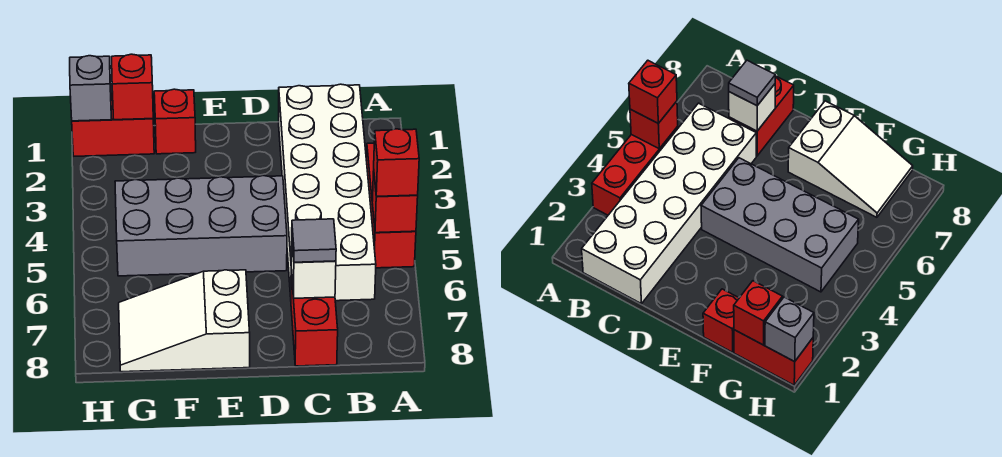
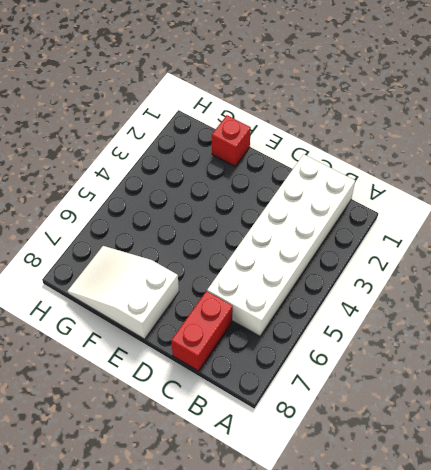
none -> red 1x3 brick [366,143,416,268]
none -> grey 2x4 brick [115,176,287,276]
none -> red 1x2 brick [72,92,154,156]

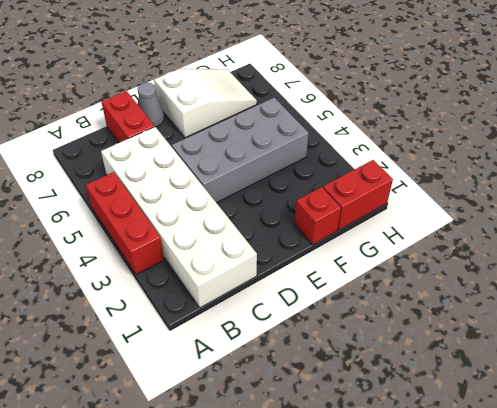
grey 1x1 cone [138,83,164,127] -> none
none -> red 1x1 brick [372,171,418,233]
none -> white 1x1 brick [291,243,336,298]
none -> red 1x1 brick [112,54,153,120]

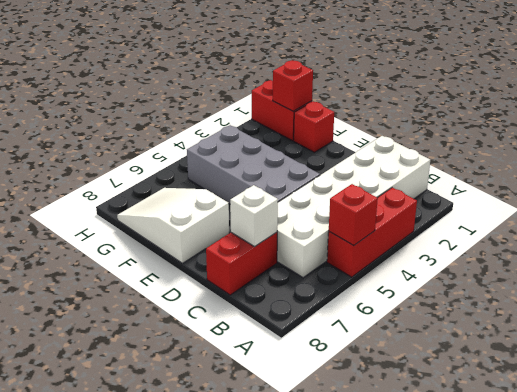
none -> grey 1x1 brick [70,56,111,121]
none -> red 1x1 brick [374,129,419,197]
none -> grey 1x1 tile [292,219,336,262]

